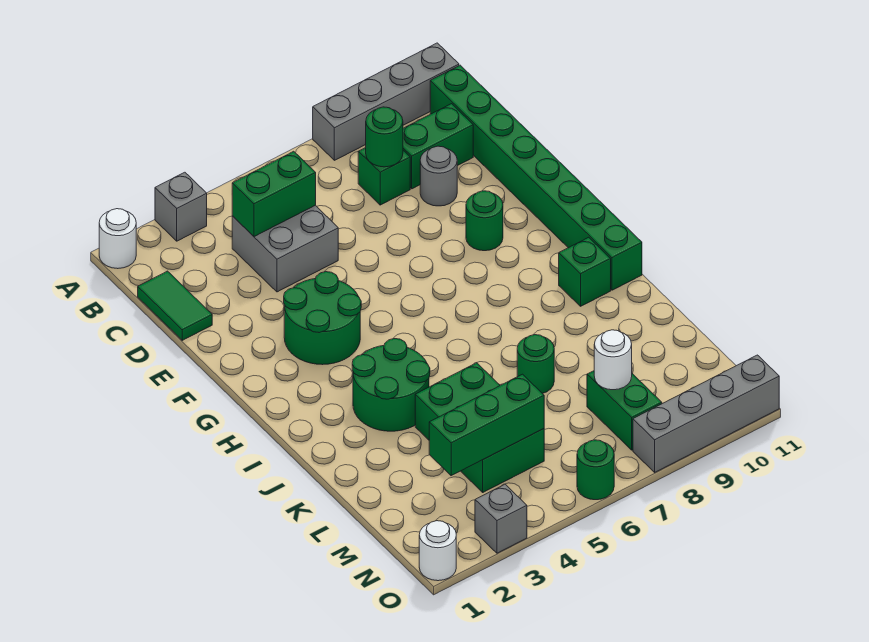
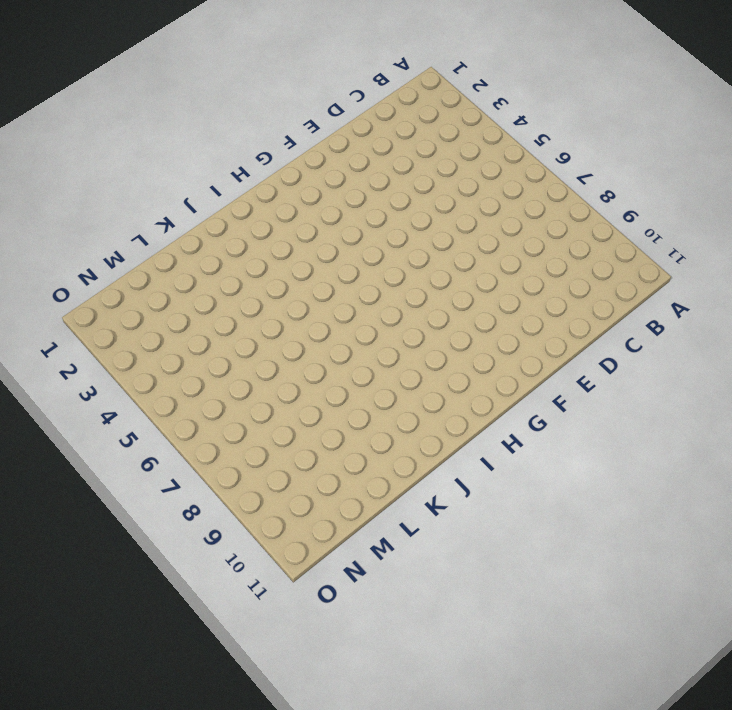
none -> white 1x1 round brick [99,209,136,269]
none -> grey 1x1 brick [155,172,207,241]
none -> grey 1x4 brick [313,43,459,160]

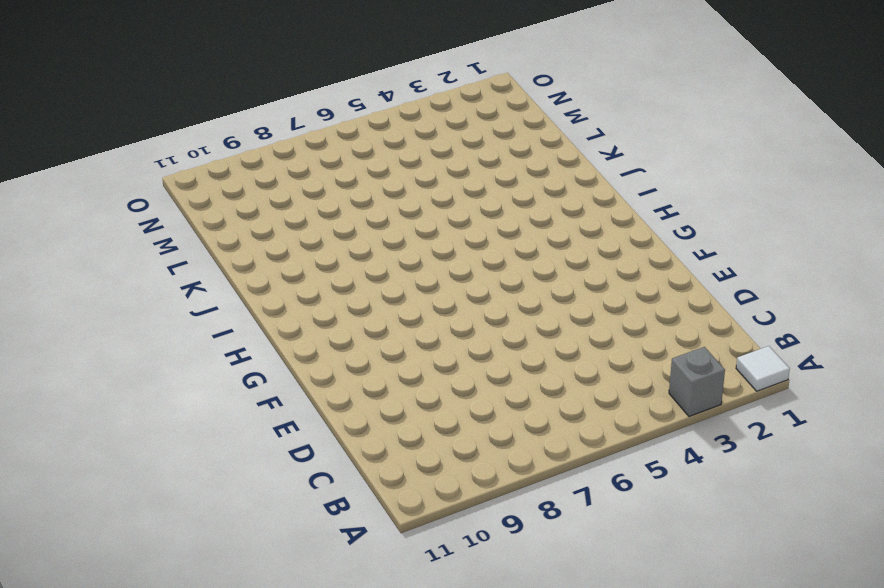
white 1x1 tile [736,346,790,391] -> white 1x1 round brick [99,209,136,269]
none -> grey 1x4 brick [313,43,459,160]
none -> green 1x8 brick [430,65,642,290]
none -> green 1x2 tile [138,271,212,340]

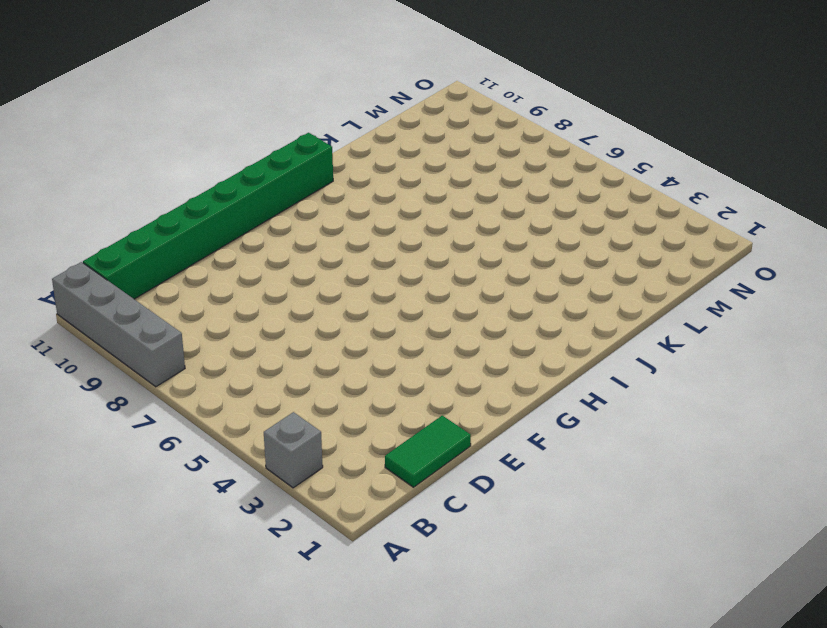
none -> white 1x1 round brick [99,209,136,269]
none -> grey 2x2 brick [232,205,338,292]
none -> green 1x1 brick [358,148,410,205]

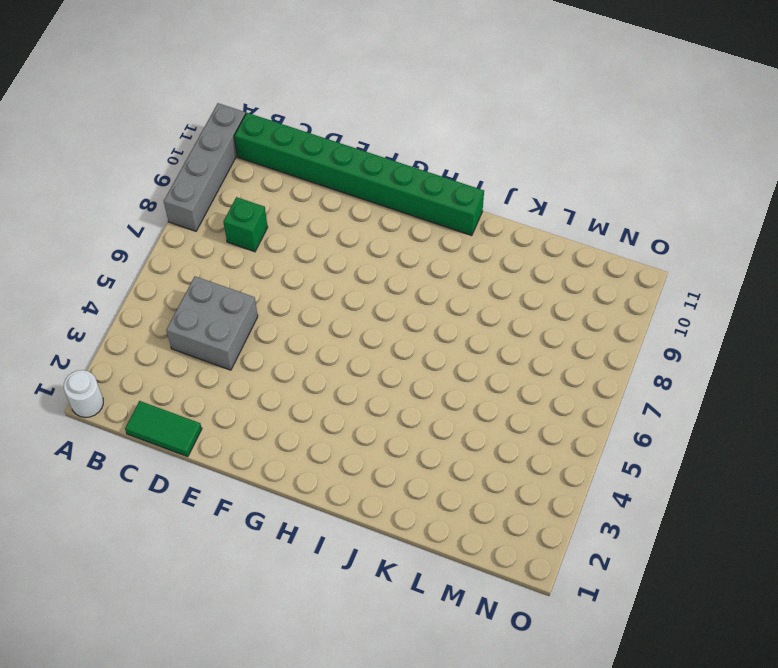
none -> grey 1x1 brick [155,172,207,241]
none -> green 1x2 brick [403,104,473,189]
none -> grey 1x1 round brick [420,146,457,206]

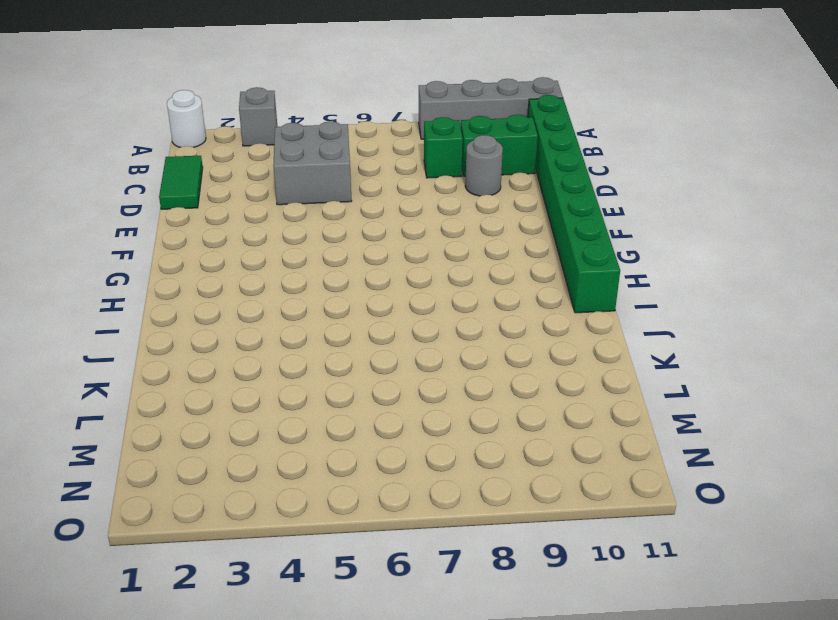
none -> green 2x2 round brick [284,272,361,365]
none -> green 1x1 round brick [466,191,503,251]
none -> green 2x2 round brick [352,339,430,431]

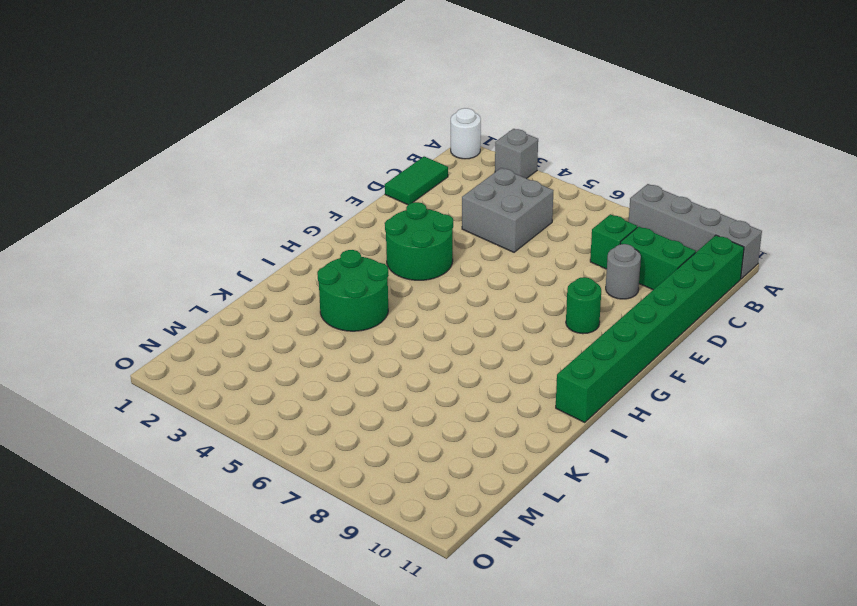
none -> green 1x1 brick [559,237,611,306]
none -> green 2x3 brick [415,363,544,492]
none -> green 1x1 round brick [517,335,554,394]

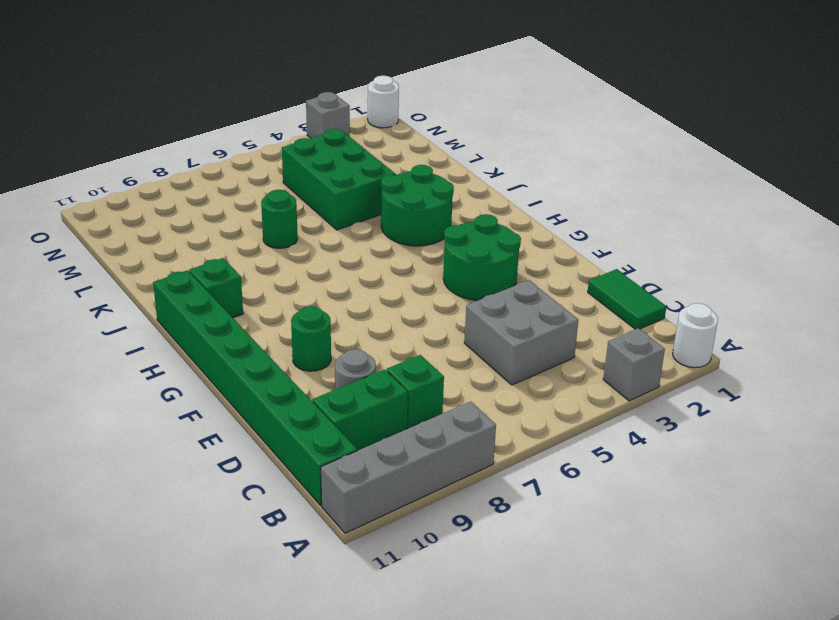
none -> green 1x2 brick [587,371,662,450]
none -> green 1x1 round brick [577,440,614,500]
none -> grey 1x4 brick [633,355,779,472]

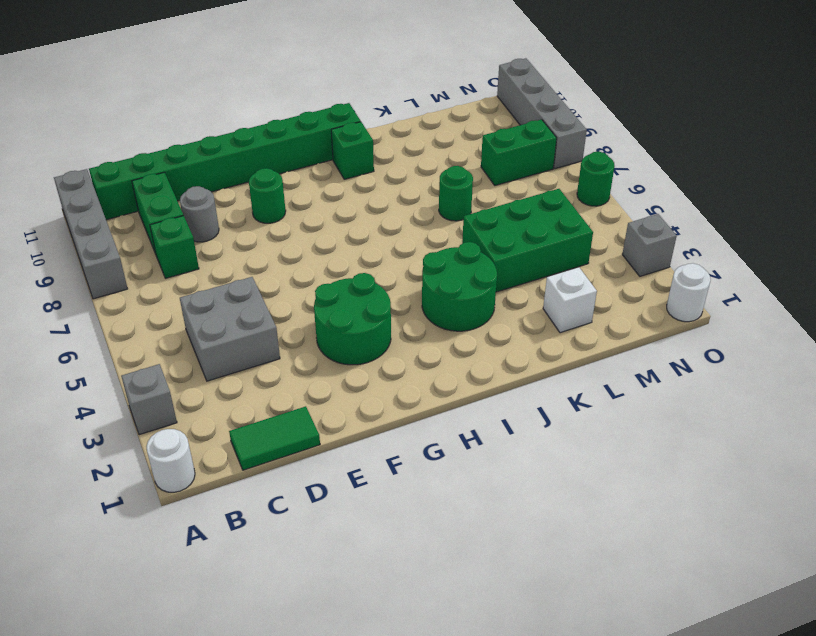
white 1x1 brick [543,267,597,333] -> none
none -> green 1x2 brick [232,151,316,237]
none -> green 1x1 round brick [366,107,403,167]
none -> green 1x3 brick [429,374,544,476]

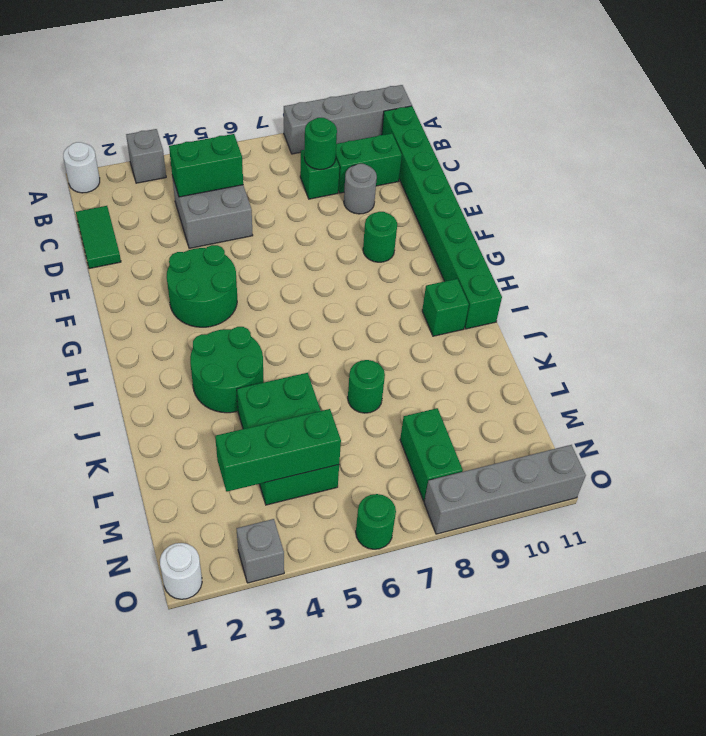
none -> white 1x1 round brick [594,330,632,390]

